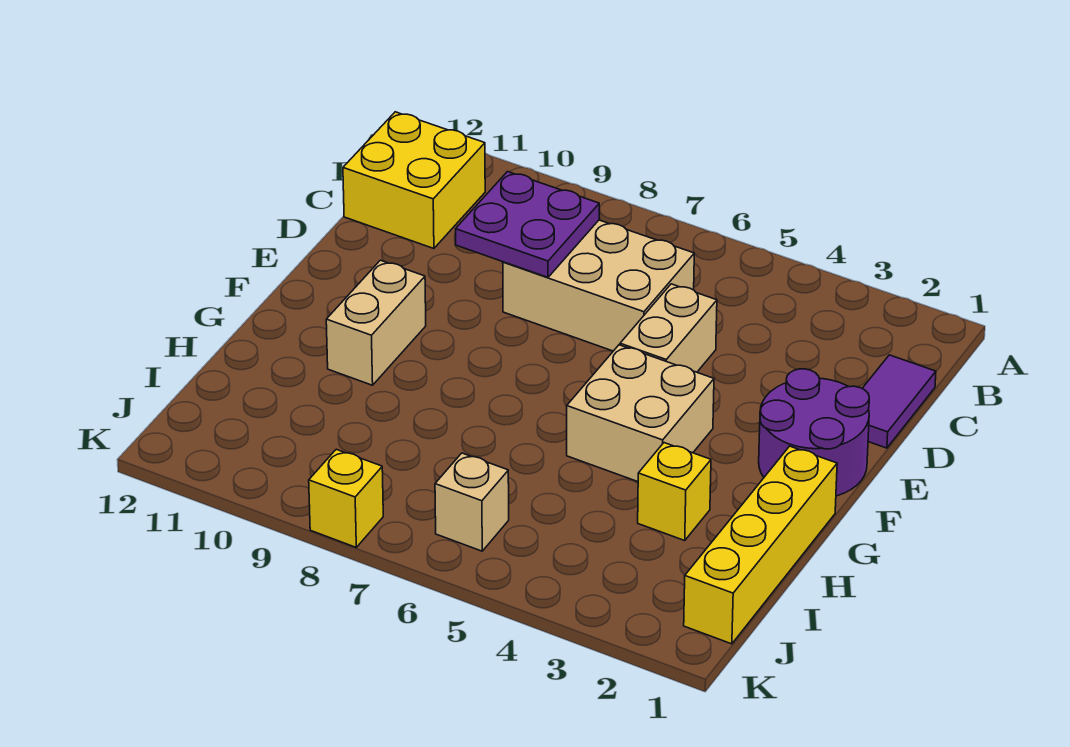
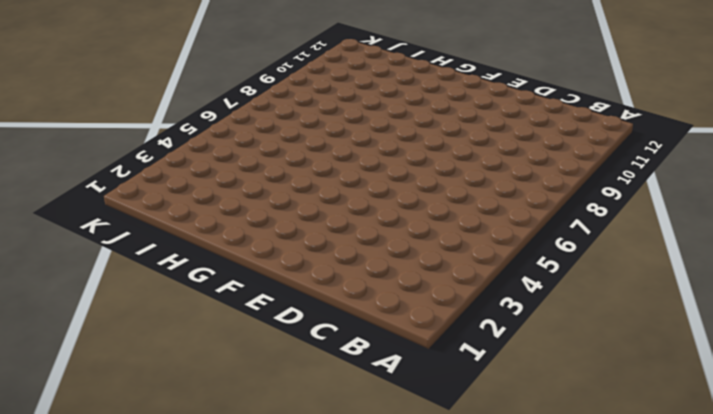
none -> yellow 2x2 brick [343,112,485,249]
none -> purple 1x2 tile [862,355,936,448]
none -> tan 2x3 brick [503,220,694,351]

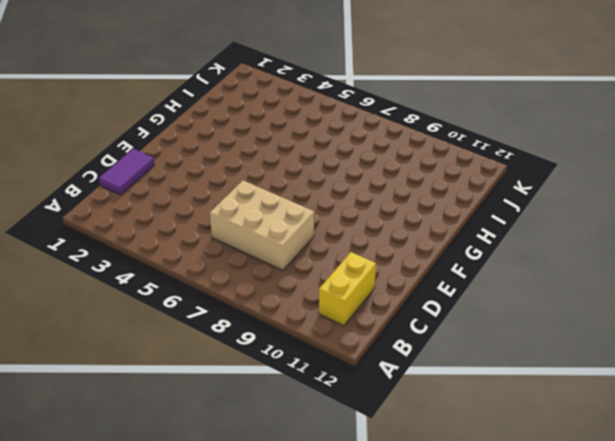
yellow 1x2 brick [319,252,376,326] -> yellow 2x2 brick [343,112,485,249]
none -> tan 1x2 brick [620,284,717,372]
none -> purple 2x2 round brick [759,369,869,496]
none -> tan 2x2 brick [567,345,714,482]

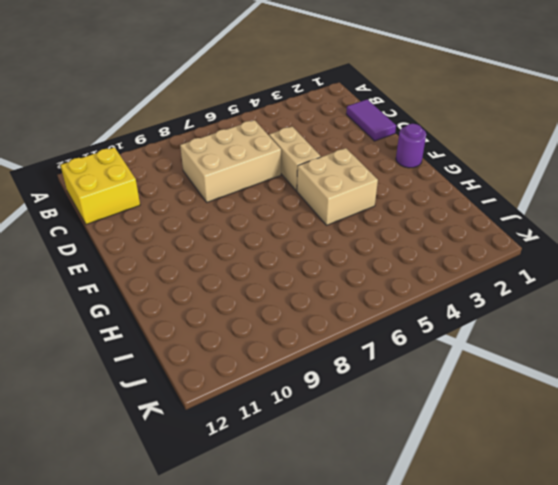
purple 1x1 round brick [396,124,426,168] -> purple 2x2 round brick [759,369,869,496]
none -> tan 1x2 brick [326,260,426,385]
none -> yellow 1x4 brick [684,446,837,644]
none -> yellow 1x1 brick [638,443,711,540]

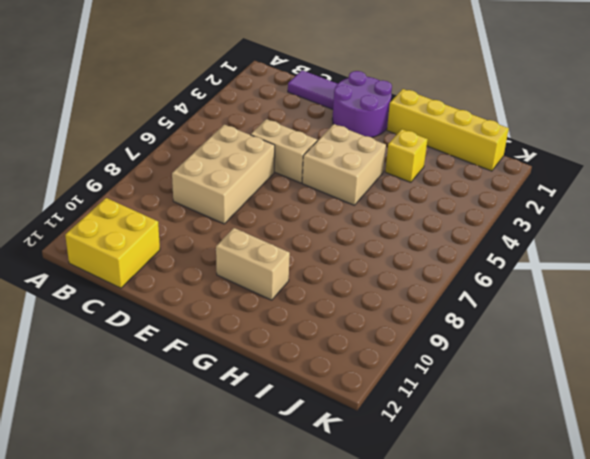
none -> tan 1x1 brick [435,453,509,551]
none -> yellow 1x1 brick [309,449,383,547]
none -> purple 2x2 plate [456,172,599,277]

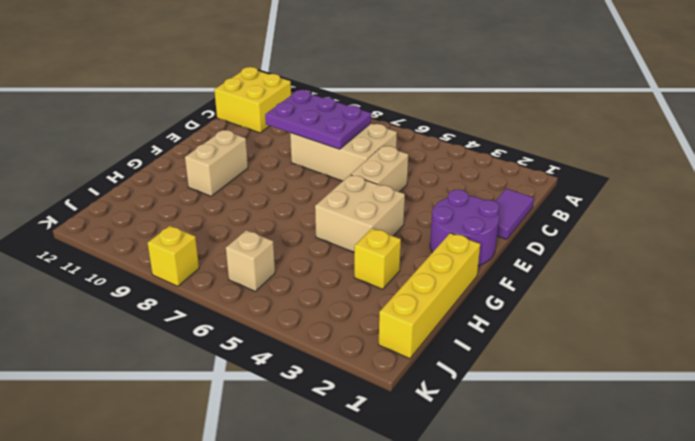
purple 2x3 plate [265,90,371,149] -> purple 2x2 plate [456,172,599,277]

